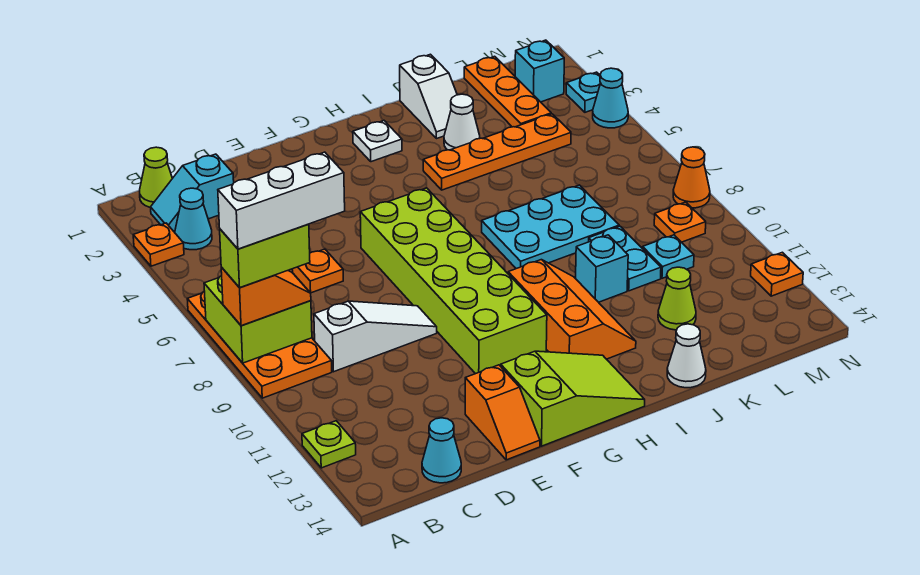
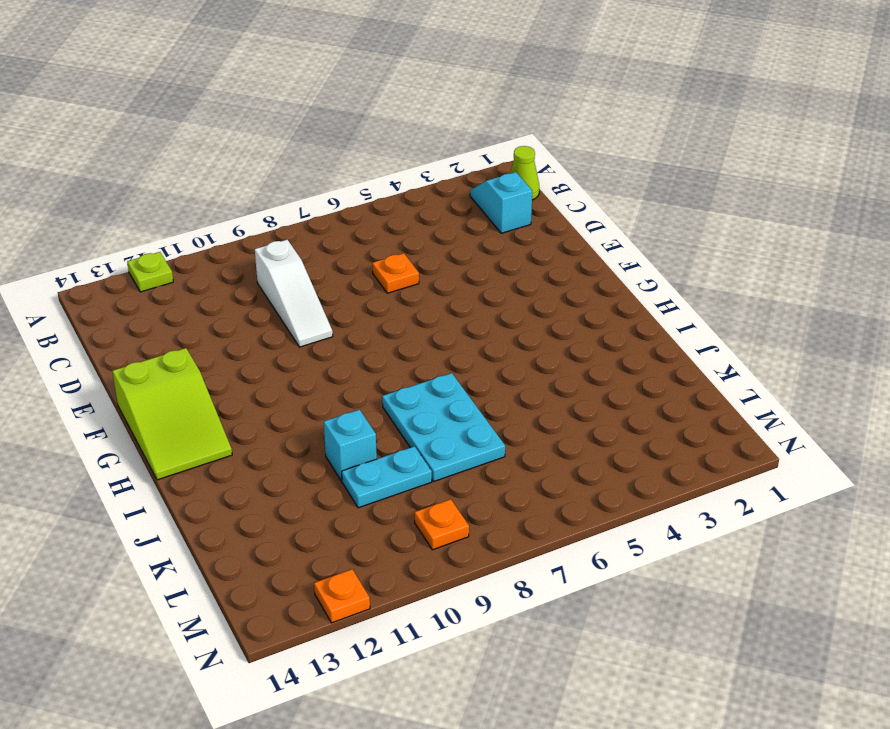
none -> orange 1x1 plate [133,223,184,266]
none -> orange 2x4 plate [187,291,332,398]
none -> cyan 1x1 cone [175,188,212,250]
none -> cyan 1x1 cone [422,418,461,483]

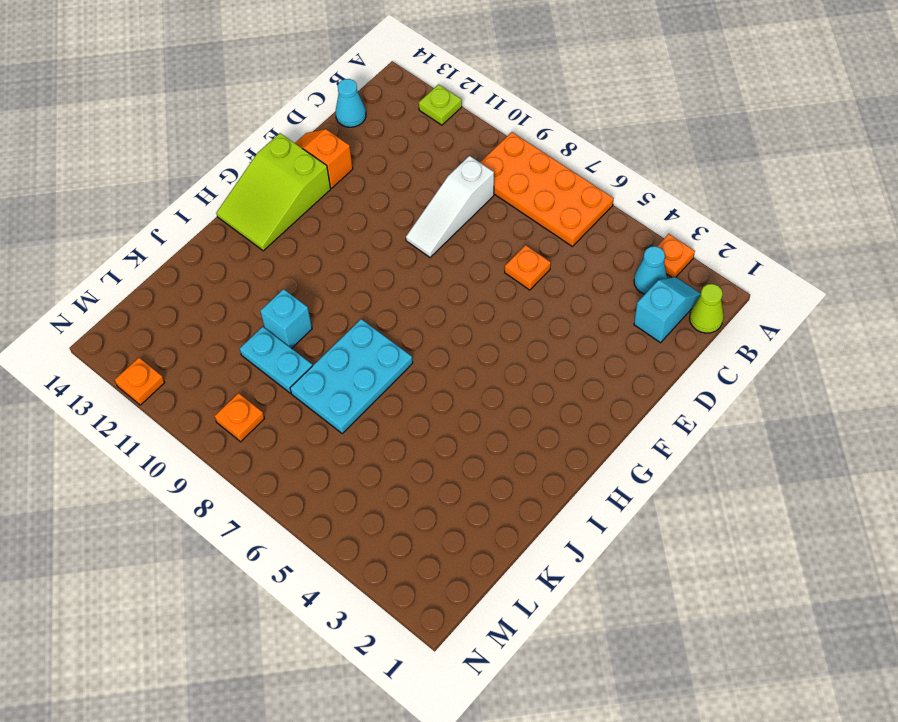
none -> lime 2x6 brick [360,188,547,374]
none -> white 1x1 plate [353,120,402,162]
none -> orange 2x3 slope [508,260,636,359]
none -> orange 1x4 plate [423,114,571,190]

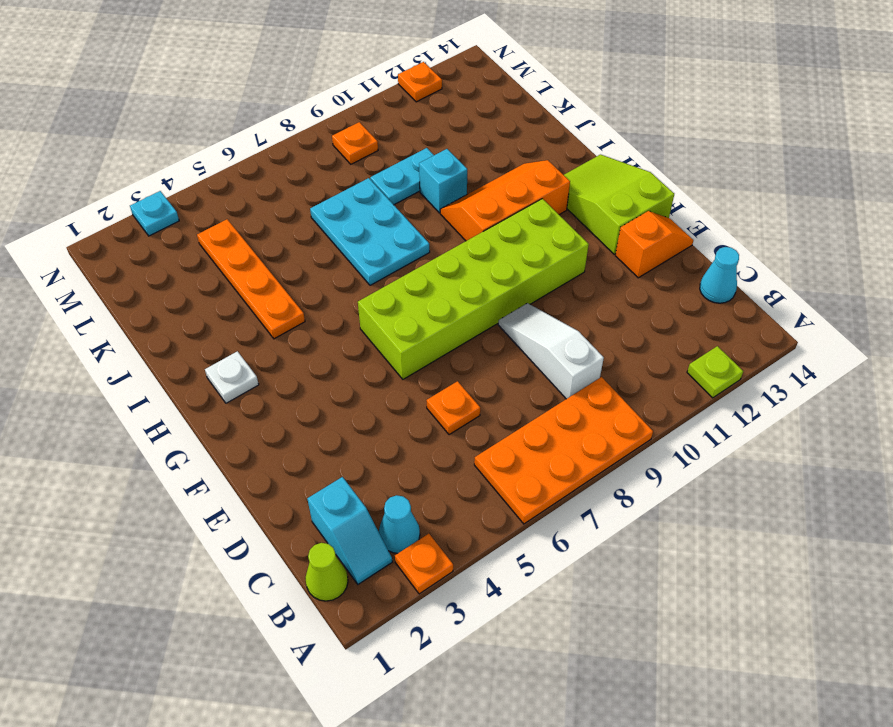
none -> white 1x2 slope [400,54,457,139]
none -> white 1x1 cone [444,94,480,150]
none -> white 1x1 cone [667,324,706,388]
none -> lime 1x1 cone [658,267,696,330]

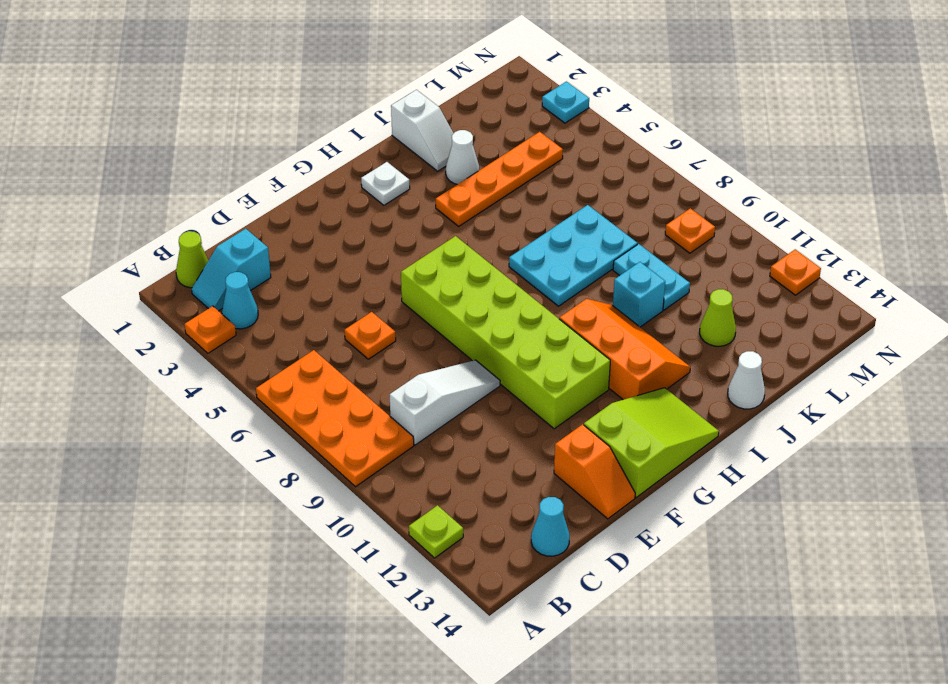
none -> orange 1x3 plate [464,56,551,127]
none -> cyan 1x1 plate [642,235,694,278]
none -> cyan 1x1 brick [515,40,564,102]
none -> cyan 1x1 cone [593,68,628,128]

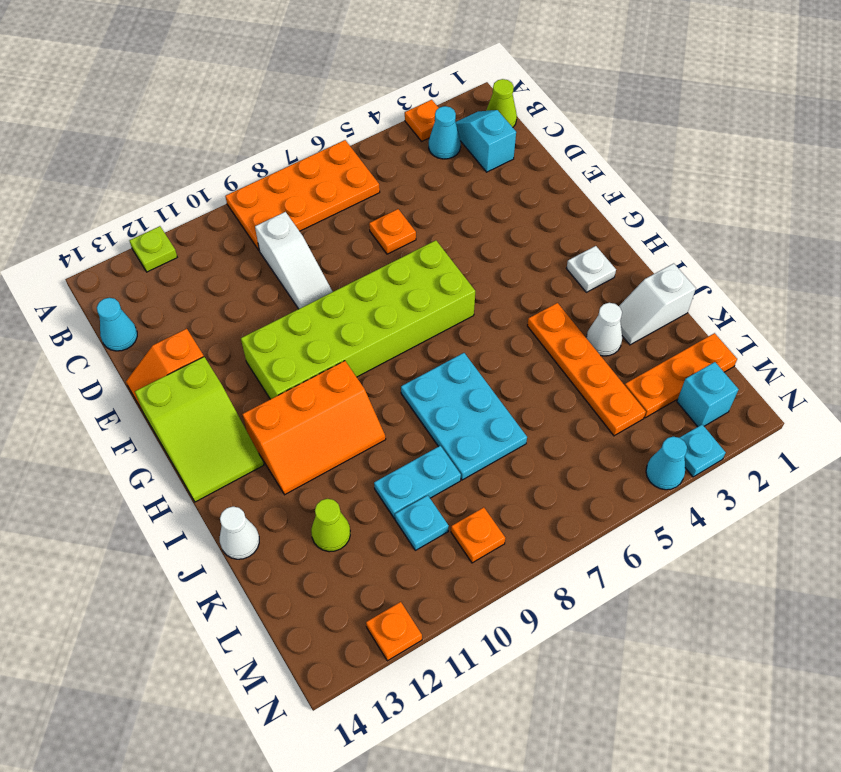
none -> cyan 1x1 brick [576,235,628,302]
none -> orange 1x1 cone [673,147,710,208]
none -> lime 2x2 brick [204,276,312,363]
none -> orange 1x2 slope [221,267,311,326]

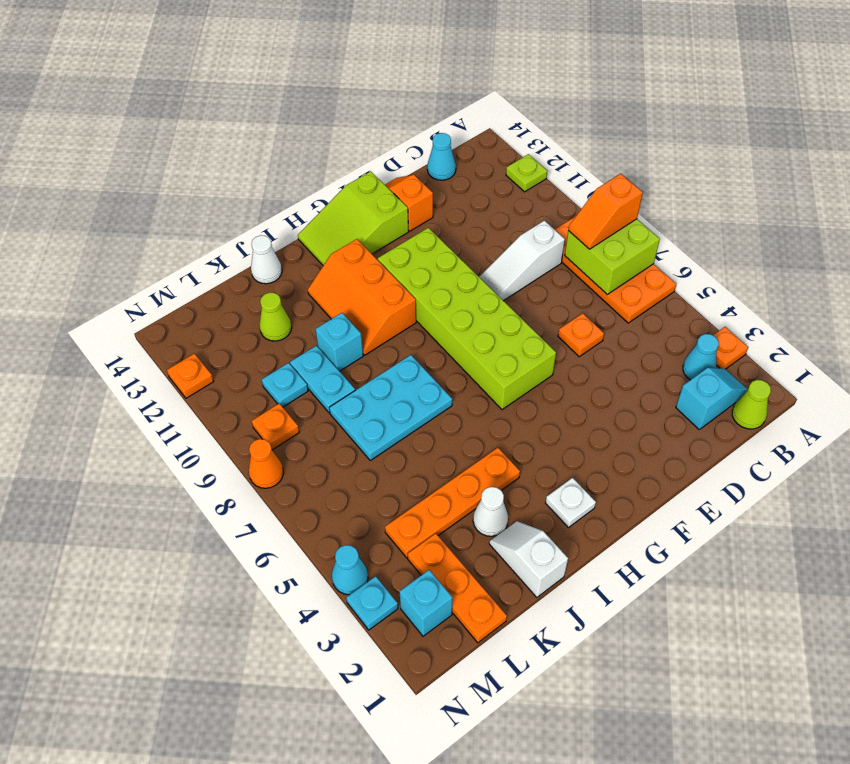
none -> lime 1x2 brick [220,224,310,288]
none -> white 1x3 brick [218,152,345,249]

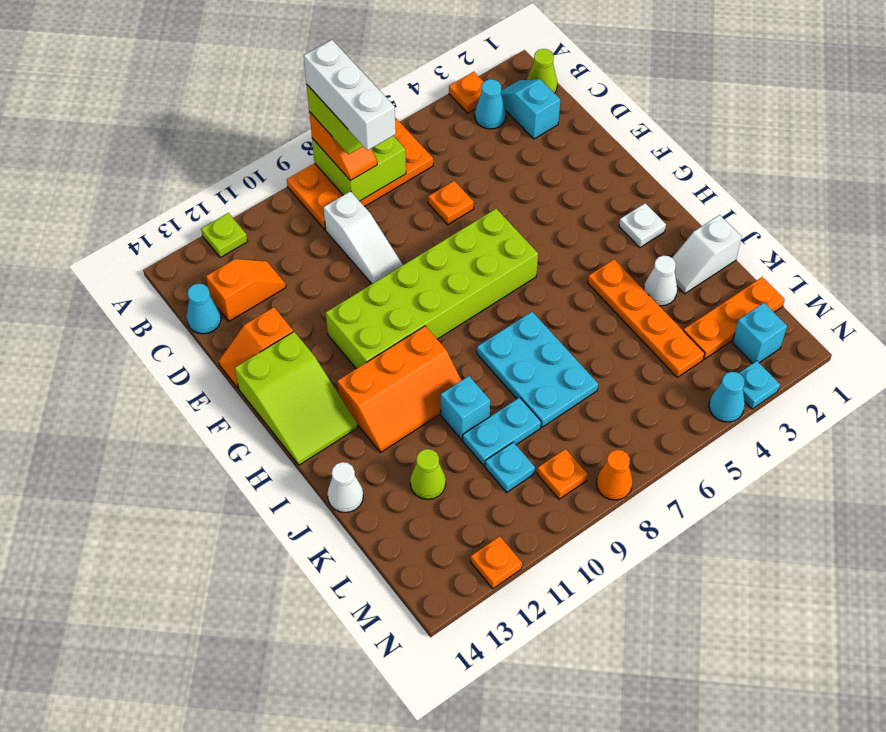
orange 1x2 slope [206,259,286,321] -> none

